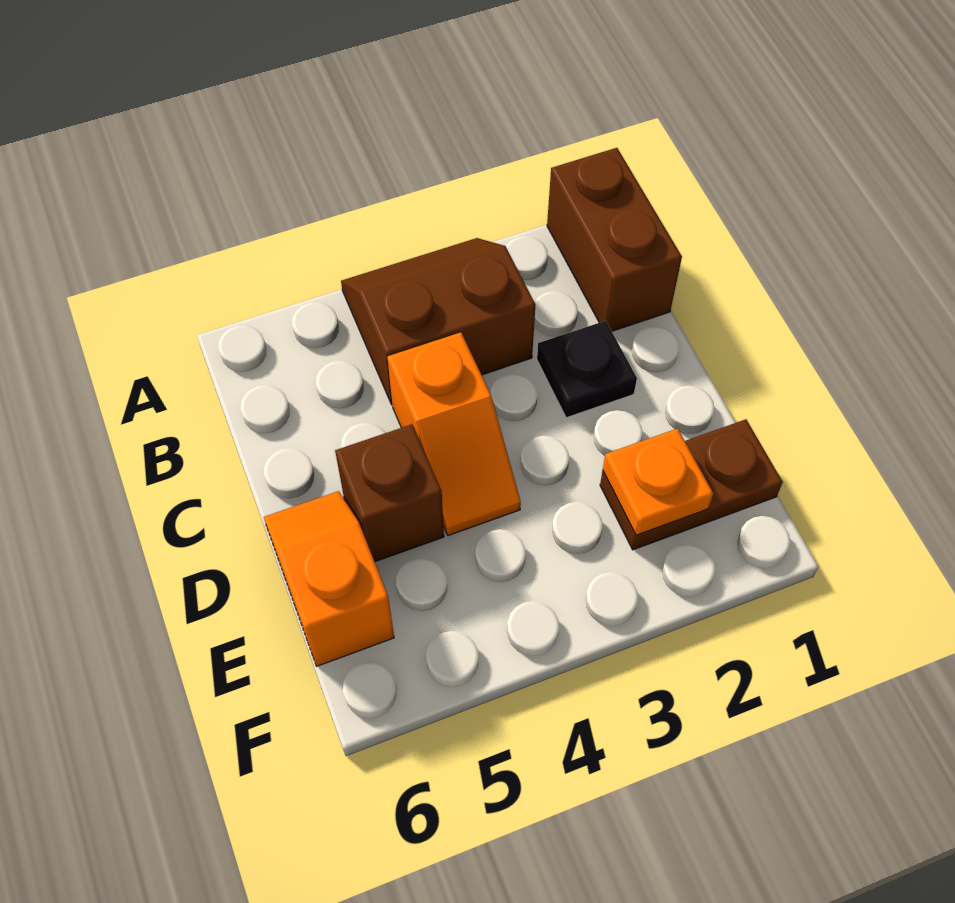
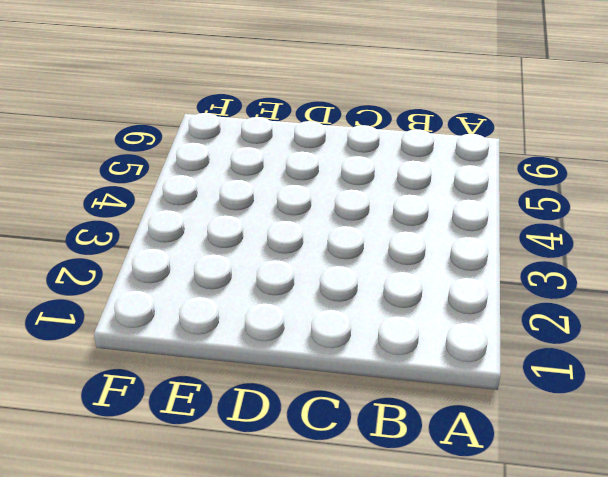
none -> brown 1x2 brick [547,148,682,331]
none -> brown 2x2 slope [341,238,535,405]

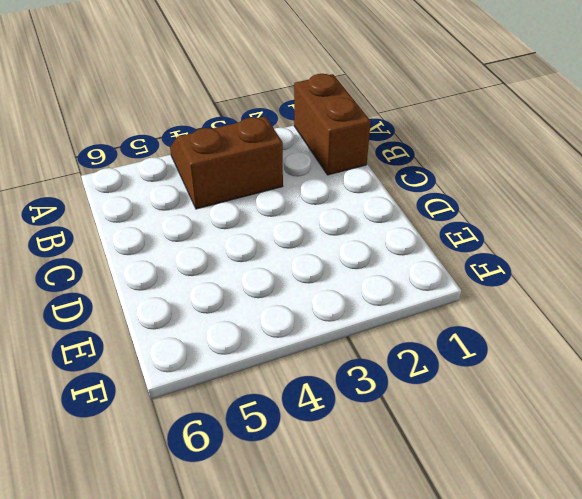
none -> black 1x1 plate [537,321,637,418]
none -> orange 1x2 slope [387,332,521,536]

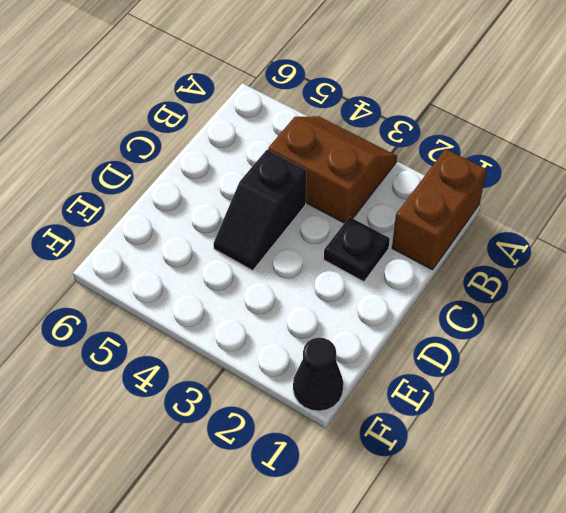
black 1x2 slope [213,150,307,270] -> orange 1x2 slope [387,332,521,536]
black 1x1 cone [293,338,344,411] -> none
none -> brown 1x1 brick [335,424,444,562]
none -> orange 1x2 slope [264,491,394,666]

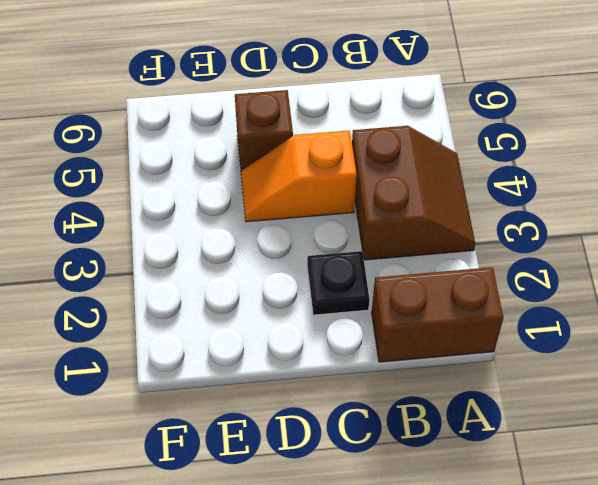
none -> orange 1x2 slope [264,491,394,666]
none -> brown 1x2 plate [600,419,783,550]

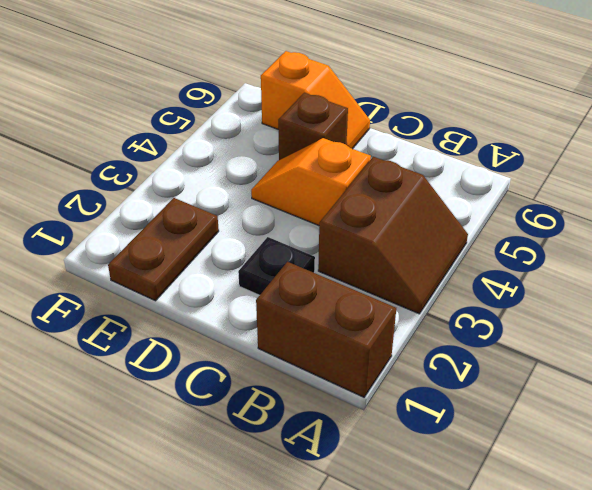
none -> orange 1x1 plate [603,428,713,535]

